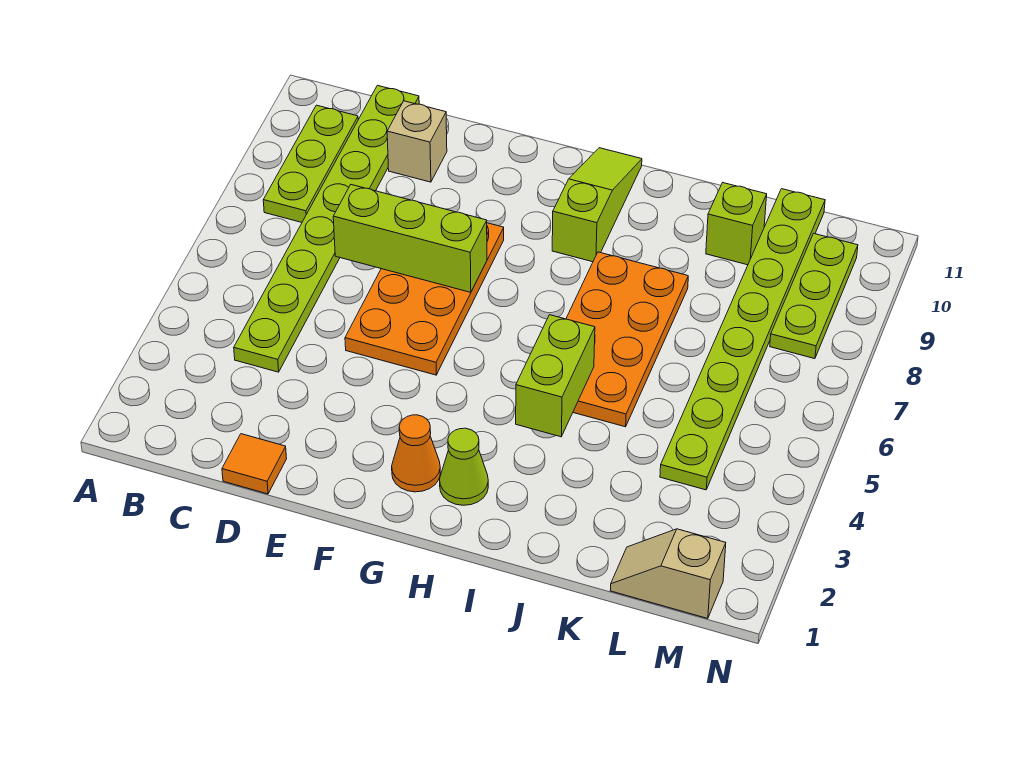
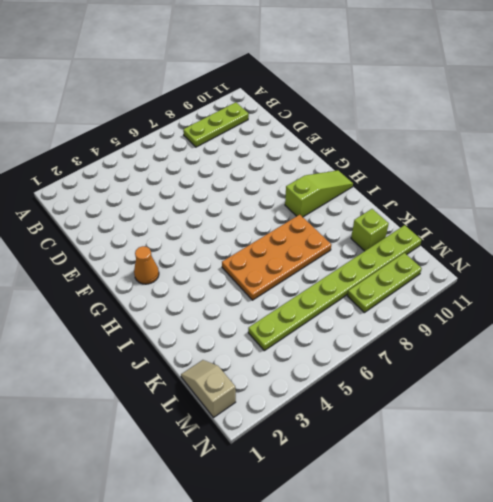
none -> lime 1x8 plate [234,85,419,372]
none -> orange 1x1 tile [222,434,287,494]
none -> tan 1x1 brick [387,101,447,182]

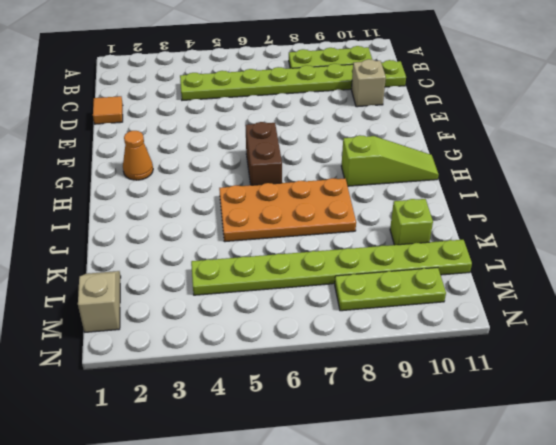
brown 1x2 brick [245,122,282,185] -> none
none -> orange 2x4 plate [345,223,504,375]
none -> lime 1x1 cone [440,428,488,505]
none -> lime 1x3 brick [333,185,487,292]

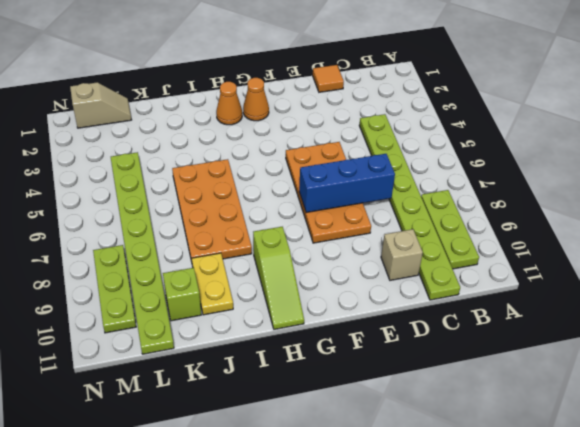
blue 1x3 brick [299,154,395,213] -> lime 1x3 brick [333,185,487,292]
orange 1x1 cone [216,82,242,125] -> lime 1x1 cone [440,428,488,505]
yellow 1x2 plate [192,253,233,315] -> none
none -> lime 1x2 brick [516,315,595,437]

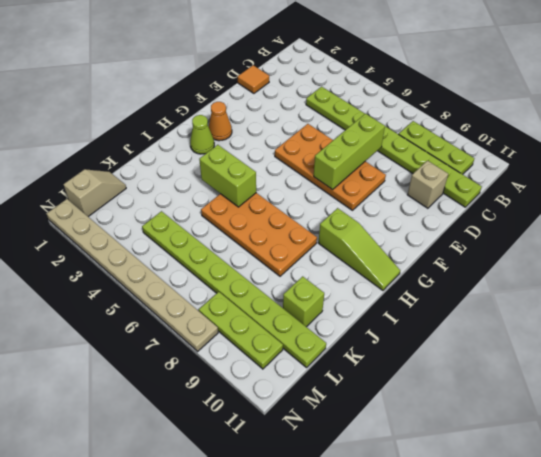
tan 1x8 plate [47,199,218,351] -> none

